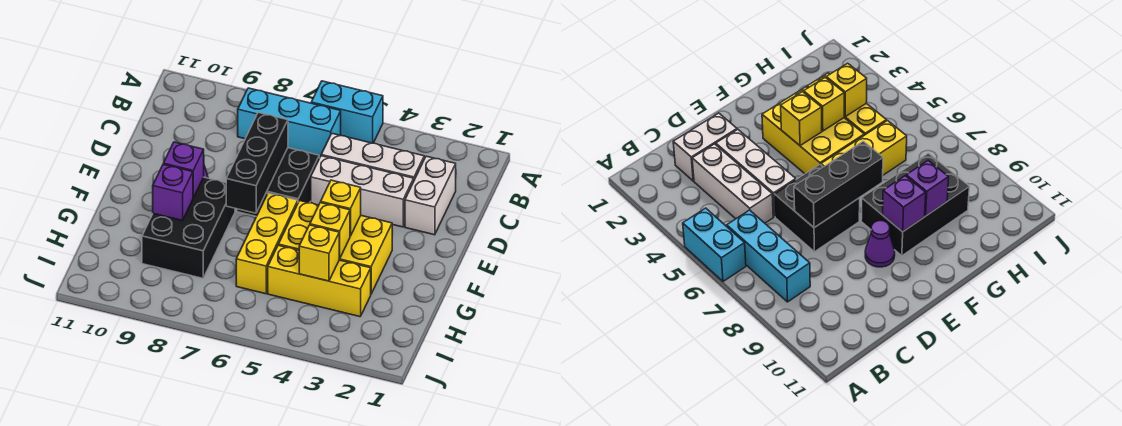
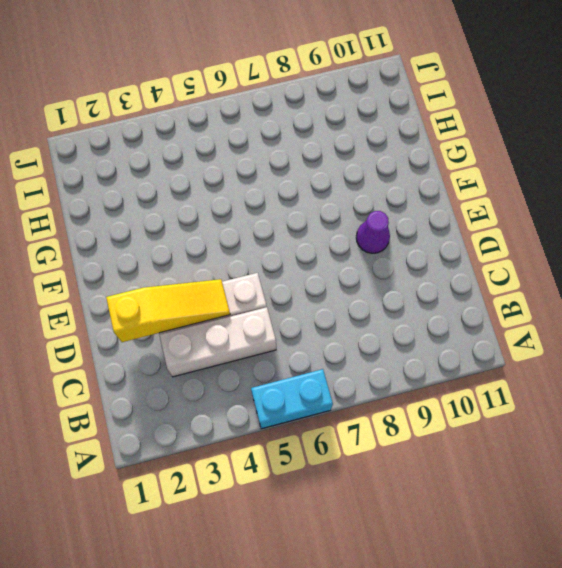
yellow 1x3 slope [106,279,230,342] -> none
none -> cyan 1x3 brick [238,88,341,157]
none -> white 1x2 brick [405,156,456,235]
none -> black 2x2 brick [237,148,319,216]

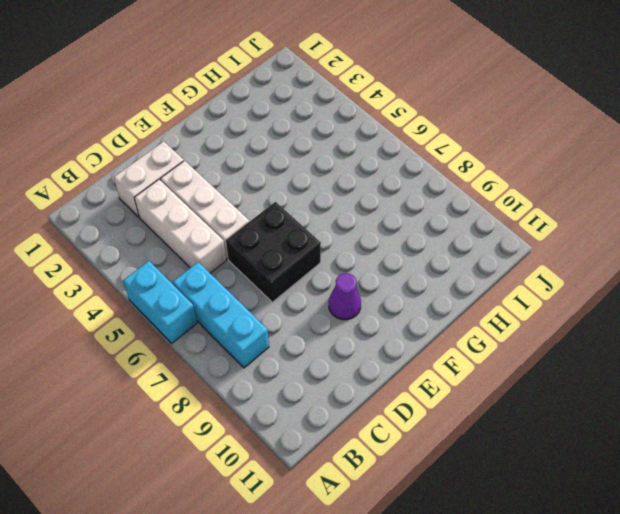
none -> yellow 2x3 brick [278,201,392,294]
none -> yellow 1x3 brick [236,193,298,294]
none -> black 2x3 brick [142,177,235,278]

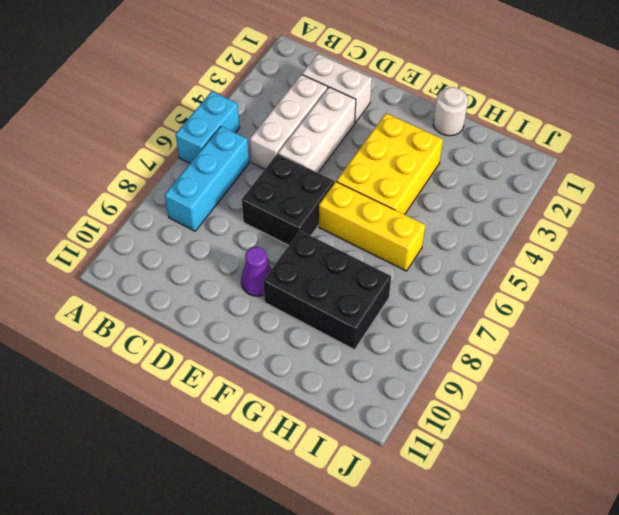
white 1x1 round brick [434,87,468,136] -> none
none -> yellow 1x3 brick [268,245,371,317]
none -> black 1x3 brick [226,113,288,213]
none -> yellow 1x1 brick [321,180,361,236]

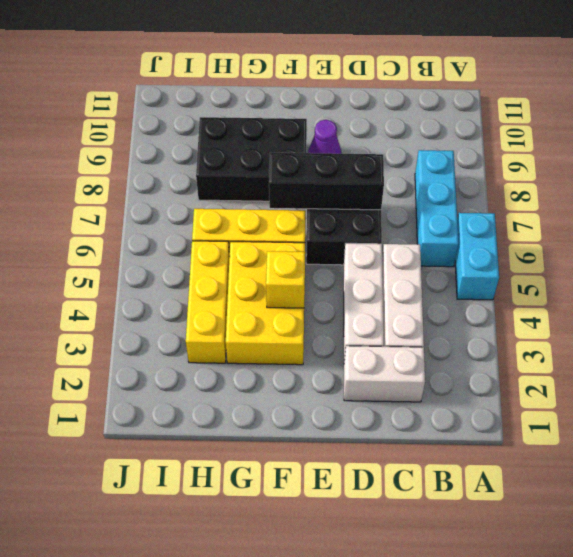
none -> purple 1x1 brick [163,142,204,198]
none -> yellow 1x1 brick [310,203,350,258]
none -> purple 1x1 brick [153,164,193,220]

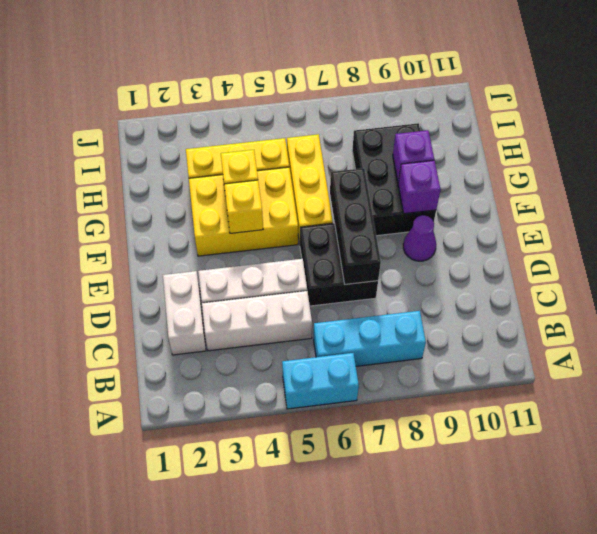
none -> yellow 1x1 brick [299,225,340,281]

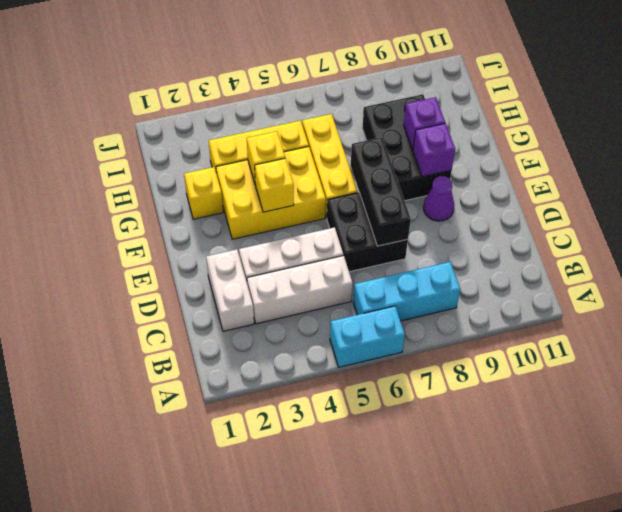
yellow 1x1 brick [184,167,223,219] -> yellow 1x1 brick moved to [299,225,340,281]

